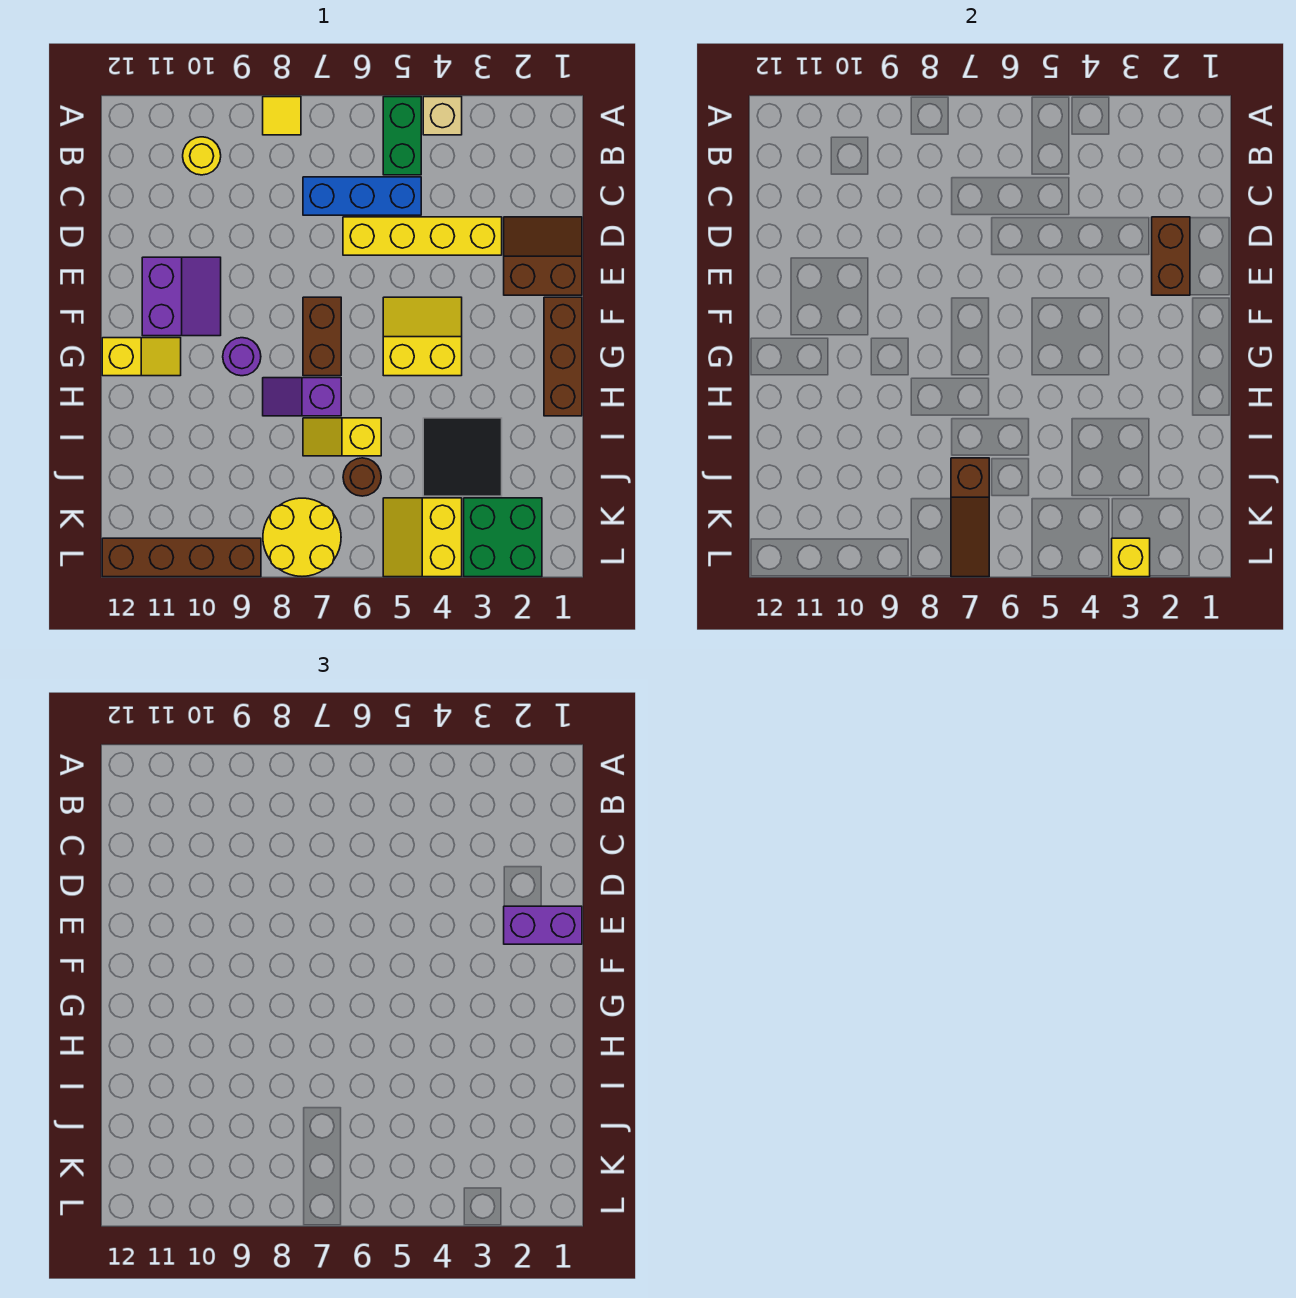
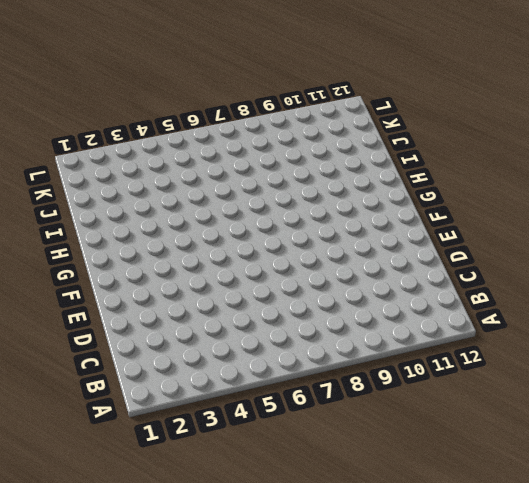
none -> tan 1x1 brick [423,97,462,135]
none -> green 1x2 brick [383,97,421,175]
none -> yellow 1x1 tile [263,97,301,135]

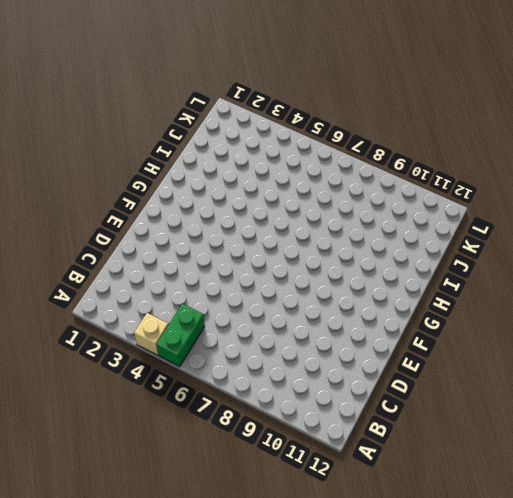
none -> yellow 1x1 tile [263,97,301,135]
none -> yellow 1x1 round brick [183,137,221,175]
none -> blue 1x3 brick [303,177,421,215]

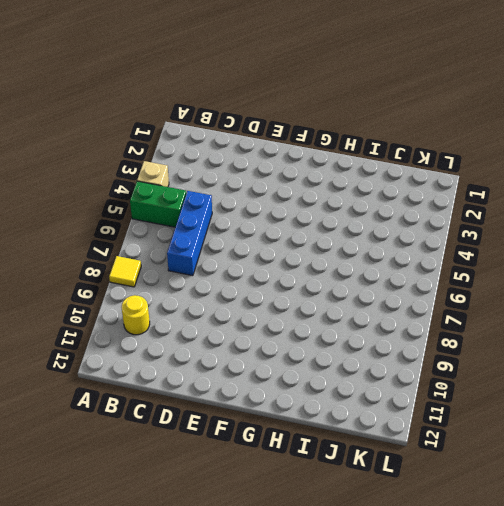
none -> brown 2x2 slope [504,217,582,295]
none -> yellow 1x4 brick [343,217,502,255]
none -> purple 2x2 slope [142,257,221,336]

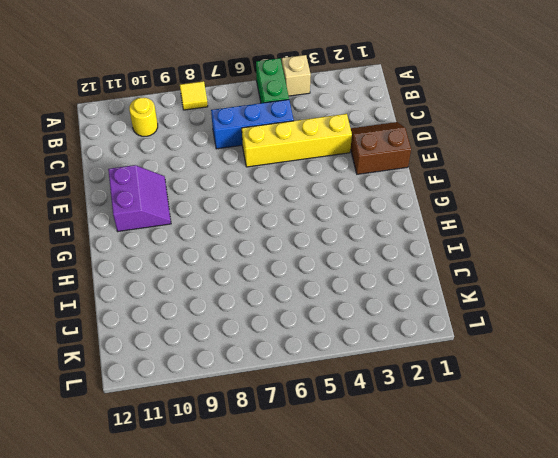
none -> brown 1x3 brick [544,297,582,416]
none -> yellow 2x2 slope [383,297,462,376]
none -> brown 1x2 brick [303,297,341,376]

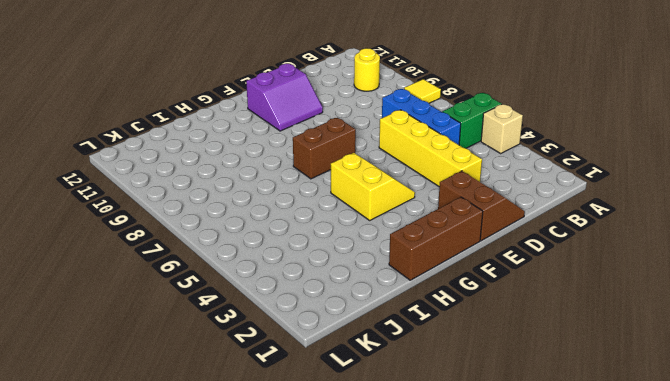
none -> purple 1x1 round brick [223,338,261,376]
none -> yellow 1x2 slope [102,338,181,376]
none -> purple 1x2 slope [263,378,341,416]

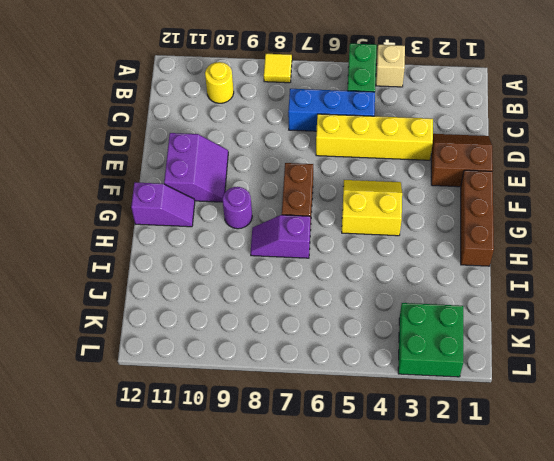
purple 1x2 slope [131,182,195,227] -> yellow 1x2 slope [102,338,181,376]
none -> black 2x2 tile [423,418,502,496]
none -> yellow 1x2 slope [303,418,381,456]
none -> brown 1x1 round brick [343,458,381,496]

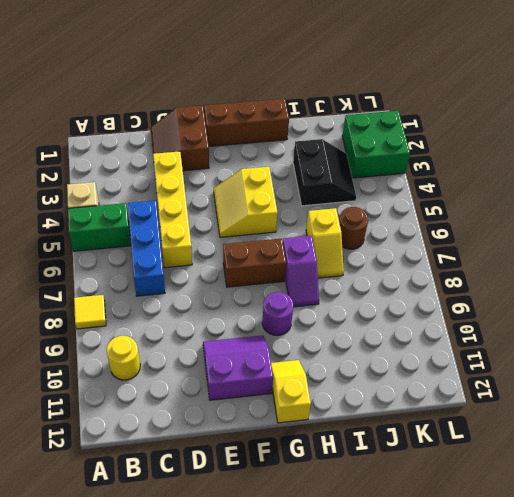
black 2x2 slope [293,139,356,206] -> black 2x2 tile [423,418,502,496]
none -> yellow 2x2 slope [383,498,462,577]
none -> yellow 2x2 round brick [263,498,341,576]
none -> brown 1x4 brick [102,538,261,577]

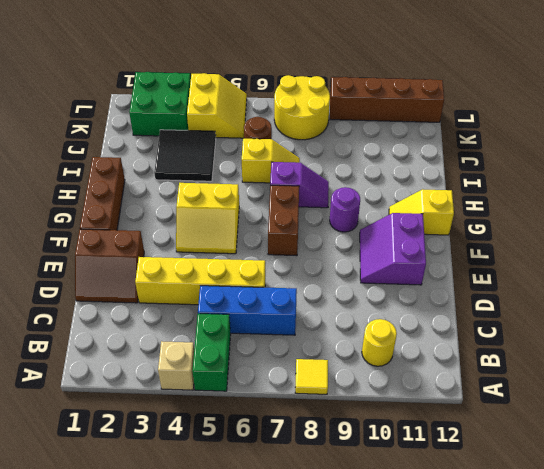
none -> brown 1x2 brick [1152,217,1190,295]
none -> brown 1x3 slope [951,458,989,577]
none -> yellow 1x1 brick [1112,538,1150,577]

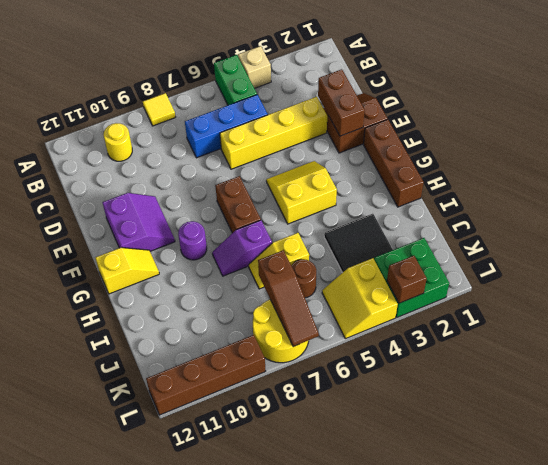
brown 1x1 brick [387,256,427,303] -> yellow 1x1 brick [1112,538,1150,577]
none -> purple 1x2 brick [504,906,582,944]

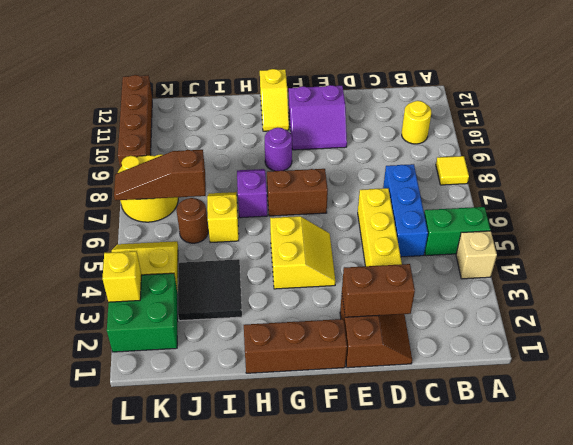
none -> purple 1x2 brick [504,906,582,944]

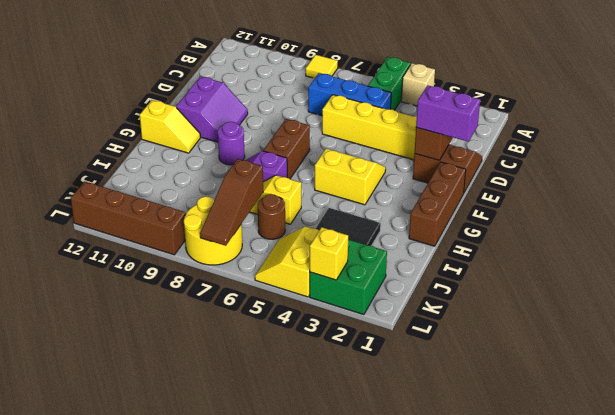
none -> yellow 1x1 round brick [183,137,221,175]

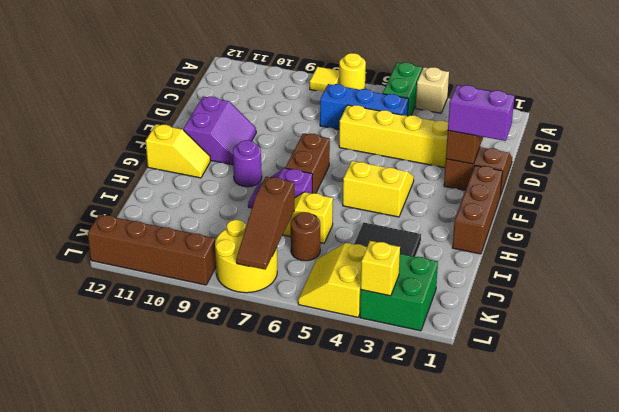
yellow 1x1 round brick [339,53,366,90] -> yellow 1x1 round brick moved to [183,137,221,175]

